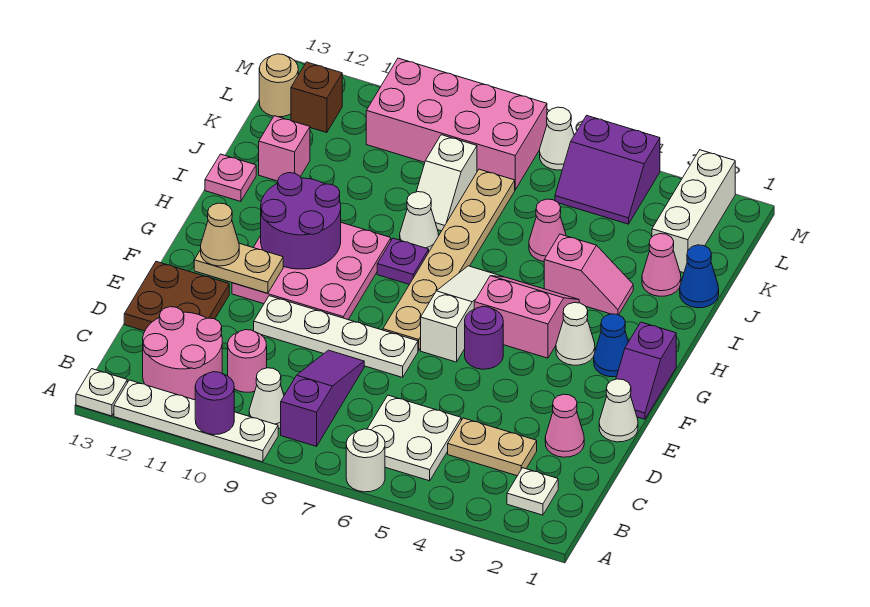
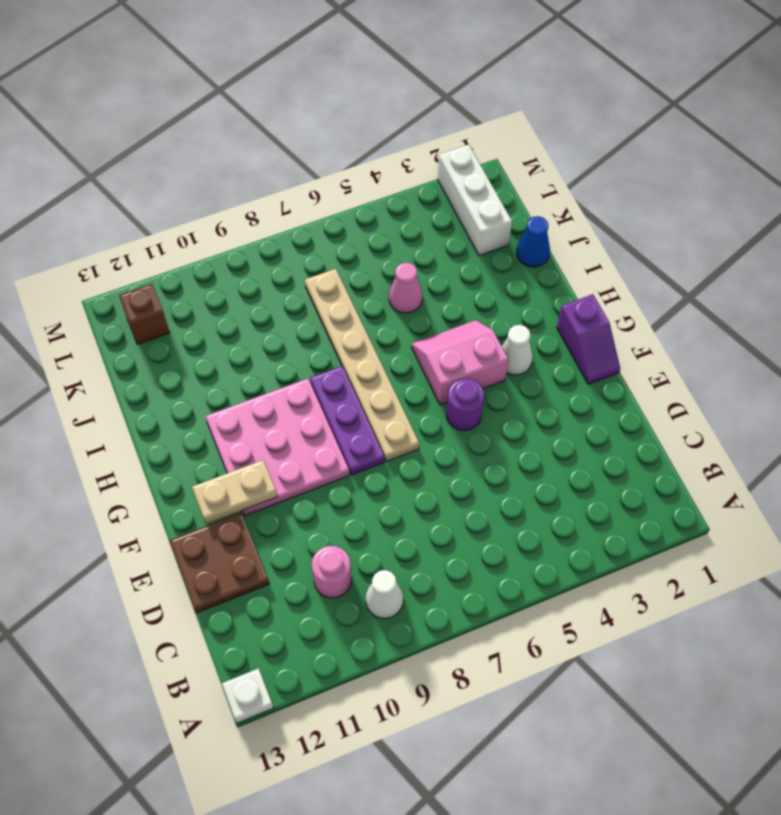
purple 1x3 plate [310,366,384,475] -> purple 1x1 plate [377,238,429,284]
none -> white 1x1 round brick [346,429,385,492]
none -> white 1x4 plate [114,380,278,462]
none -> white 1x1 plate [507,468,558,515]
none -> white 2x2 plate [368,395,461,481]

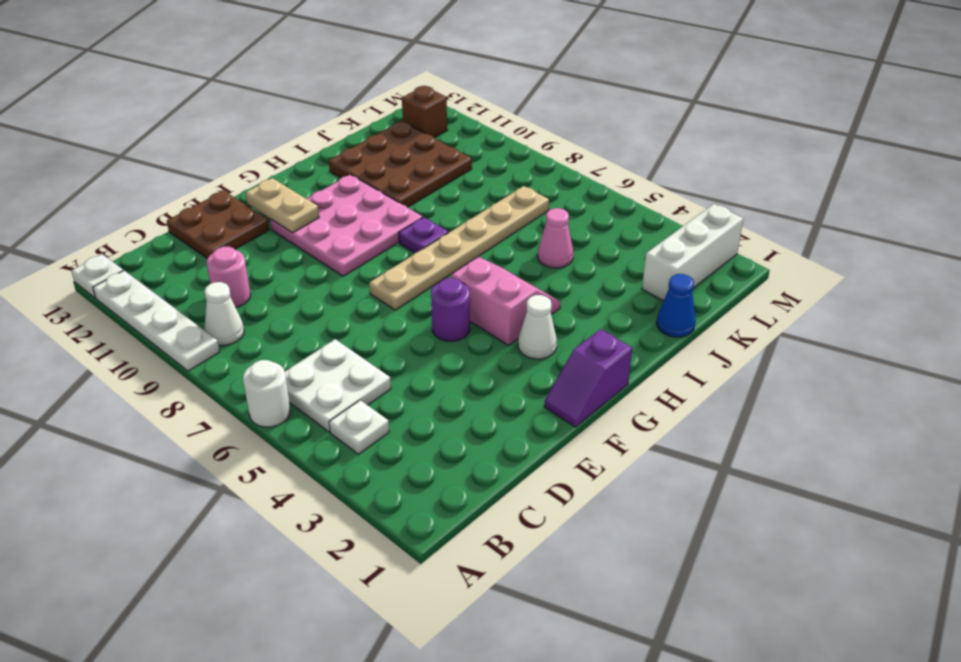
white 1x1 plate [329,400,389,454] -> white 1x1 plate moved to [507,468,558,515]
brown 3x3 plate [329,121,472,207] -> pink 1x1 brick [259,116,310,181]
none -> purple 1x3 slope [281,350,364,446]
none -> pink 2x2 round brick [143,307,222,400]
none -> tan 1x2 plate [448,418,537,476]
none -> pink 1x1 cone [545,394,584,457]

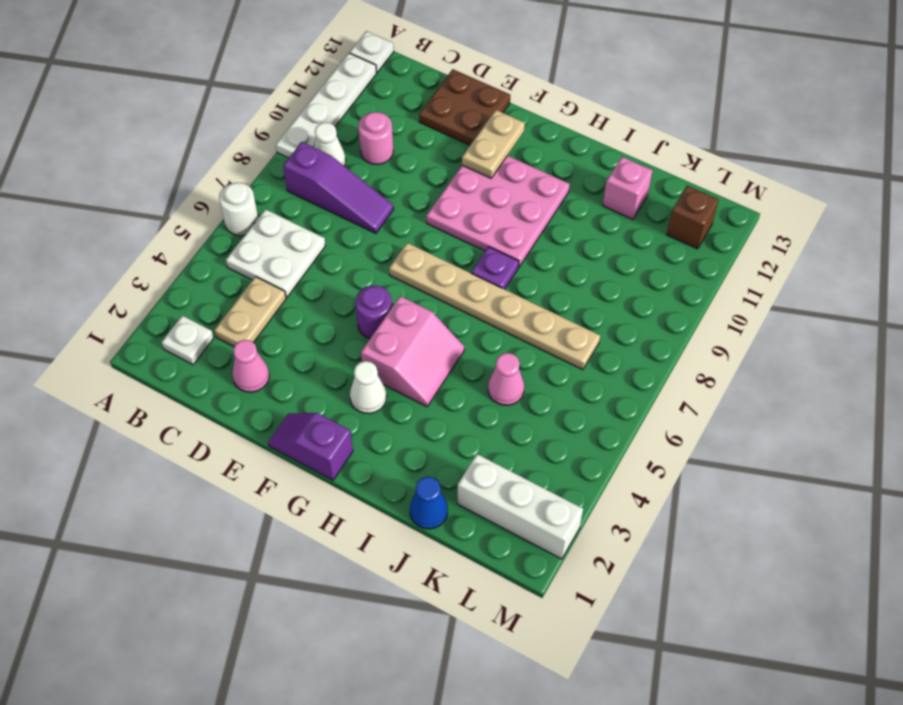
none -> pink 2x2 round brick [143,307,222,400]
none -> white 1x1 cone [599,379,638,442]
none -> white 1x4 plate [254,296,418,377]
none -> white 1x3 slope [421,266,503,362]

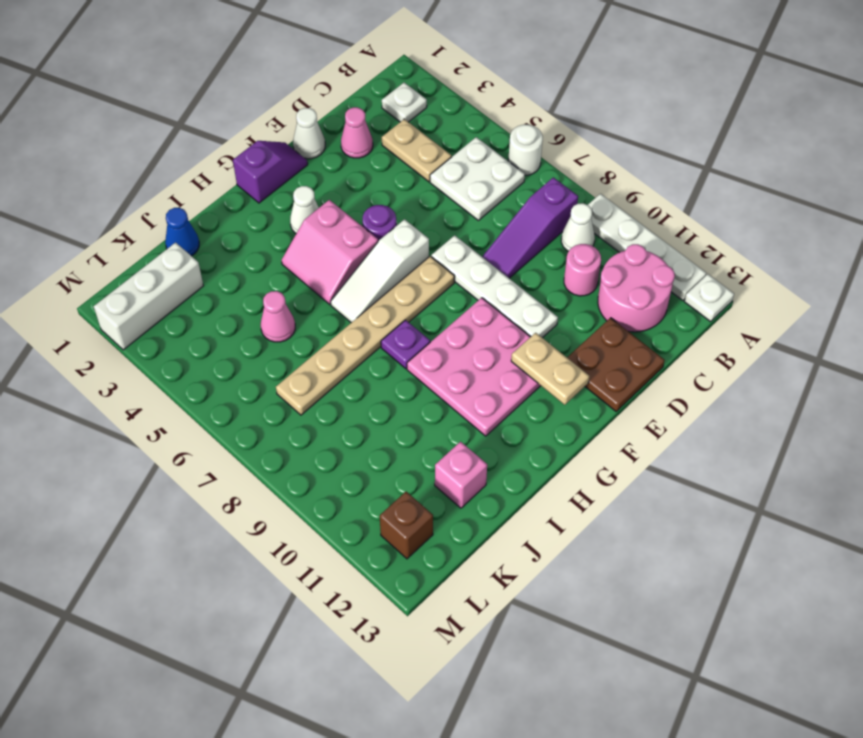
none -> blue 1x1 cone [594,314,628,377]
none -> pink 1x2 slope [544,234,633,315]
none -> white 1x1 cone [400,192,439,251]
none -> pink 1x1 plate [205,154,256,202]

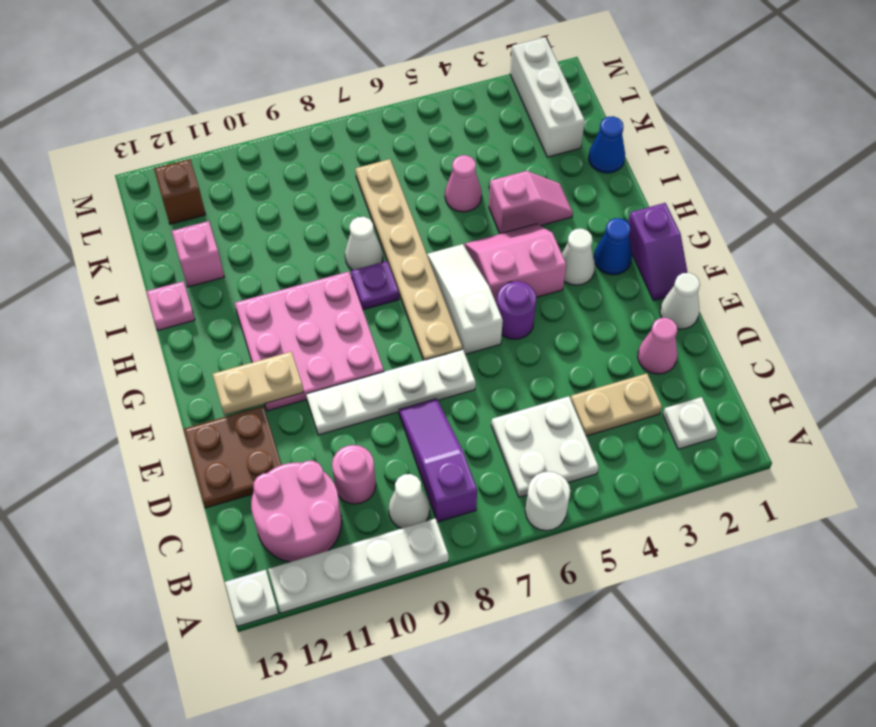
none -> pink 1x1 cone [642,234,681,296]
none -> white 1x2 slope [416,135,477,231]
none -> purple 2x2 slope [555,115,660,224]
none -> pink 2x4 brick [366,58,547,190]

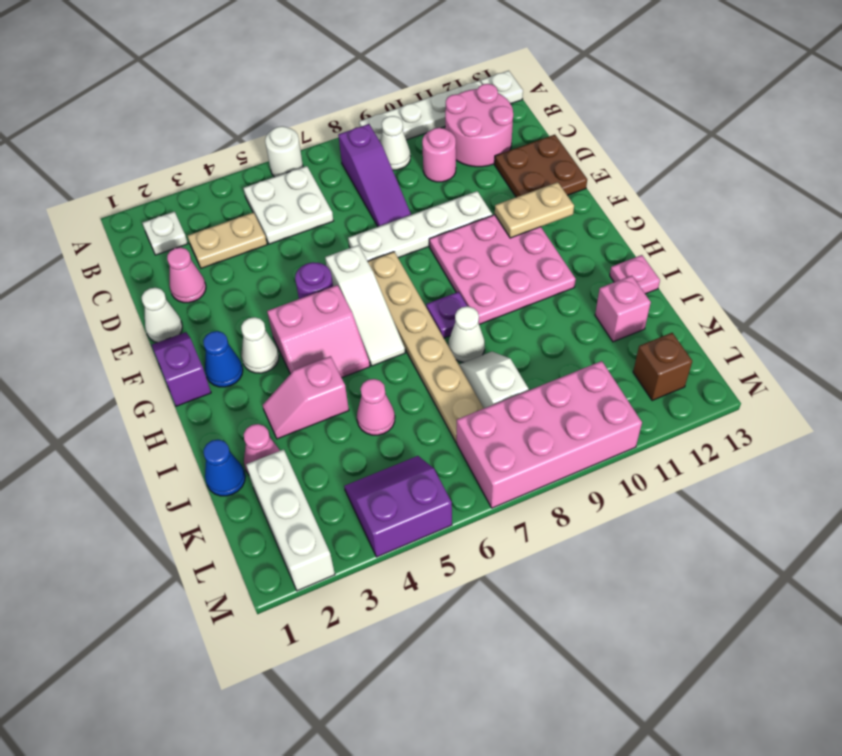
none -> tan 1x1 round brick [259,54,298,117]
none -> white 1x1 cone [540,107,574,170]
none -> purple 1x1 round brick [195,372,234,435]
none -> purple 2x2 round brick [261,173,341,269]

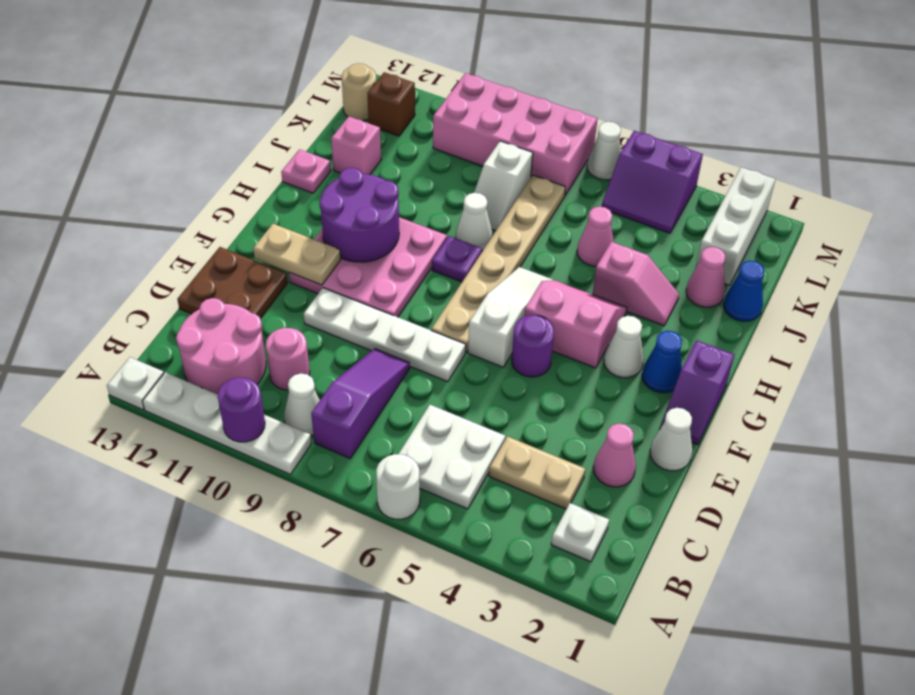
none -> tan 1x1 cone [201,203,239,266]

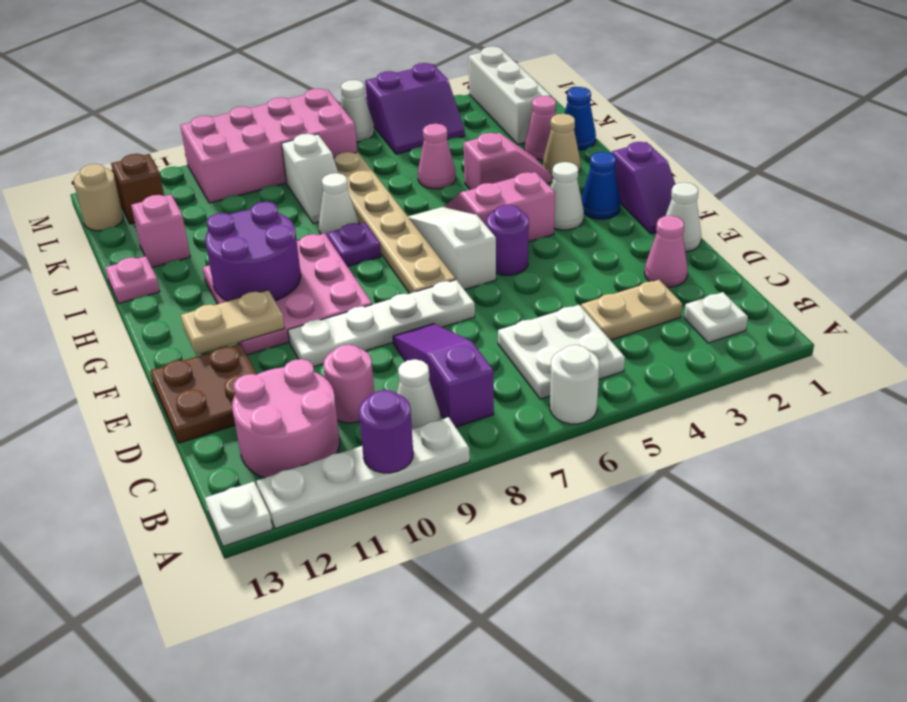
tan 1x1 cone [543,114,580,175] -> tan 1x1 cone moved to [201,203,239,266]

